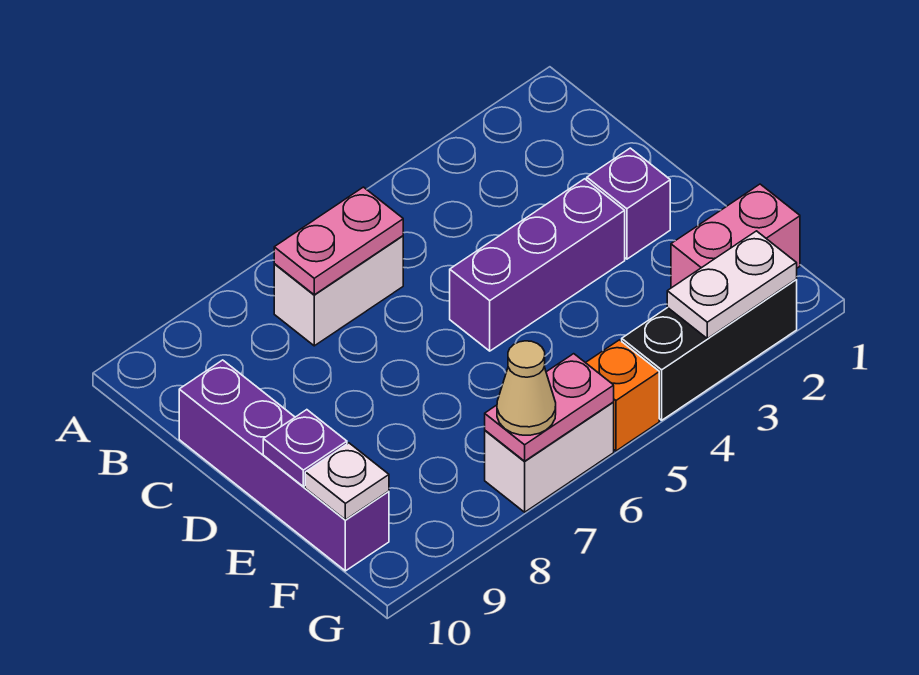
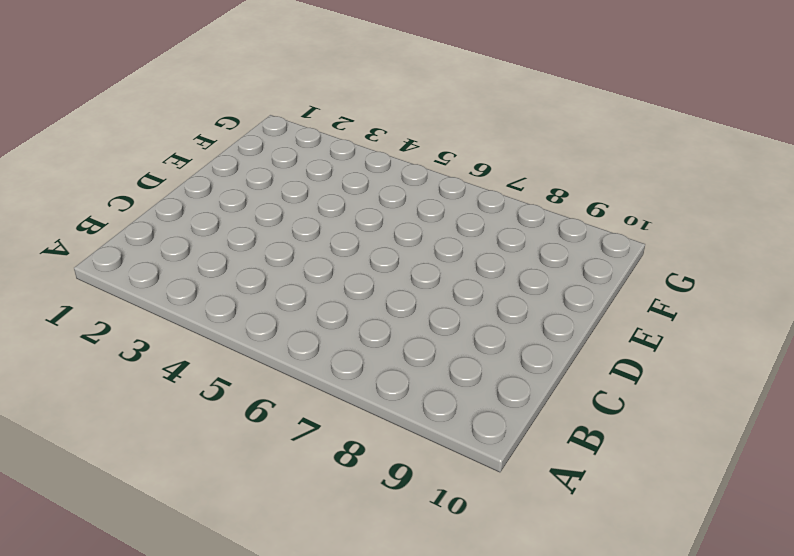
none -> white 1x2 brick [274,236,403,346]
none -> purple 1x4 brick [179,360,389,571]
none -> purple 1x1 brick [587,148,670,259]

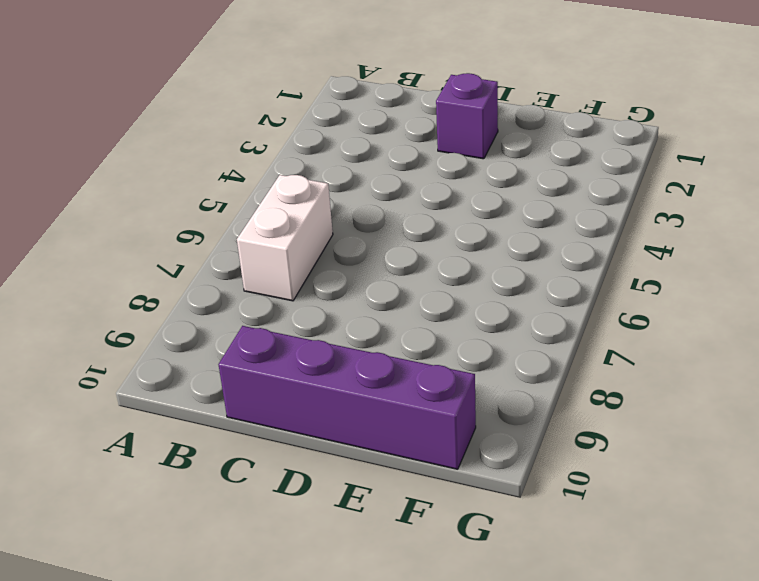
none -> purple 1x3 brick [450,179,625,351]
none -> pink 1x2 brick [671,184,800,288]
none -> black 1x3 brick [622,280,797,420]

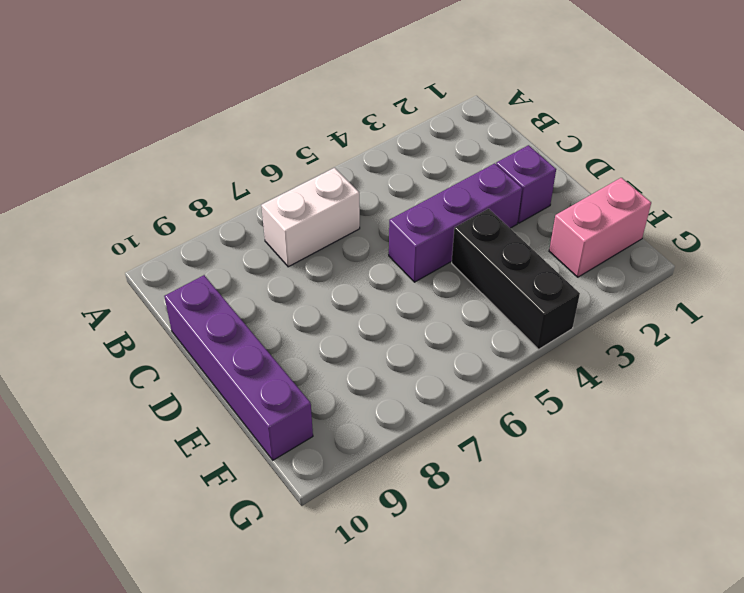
black 1x3 brick [452,209,580,349] -> black 1x3 brick turned to [622,280,797,420]
none -> orange 1x1 brick [586,340,659,451]
none -> white 1x2 brick [485,402,614,512]
none -> pink 1x2 plate [274,187,403,295]

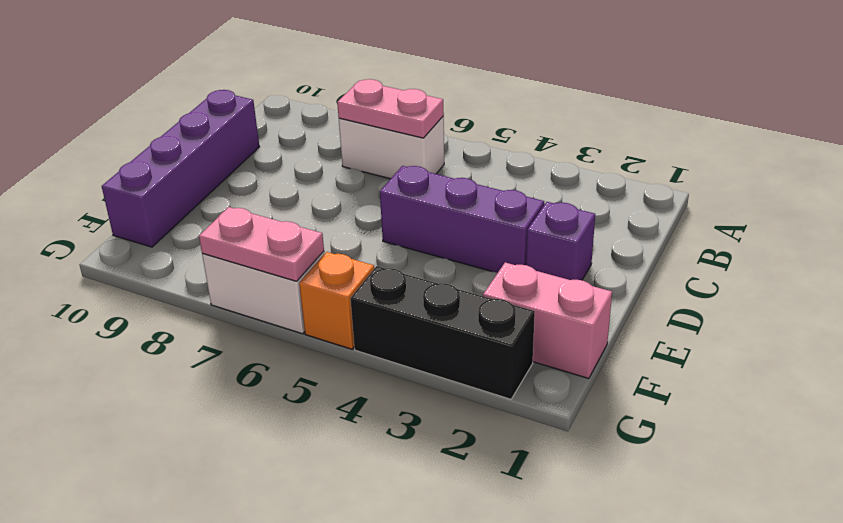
none -> purple 1x1 plate [263,410,347,487]
none -> white 1x1 plate [305,443,389,520]
none -> white 1x2 plate [667,231,797,339]

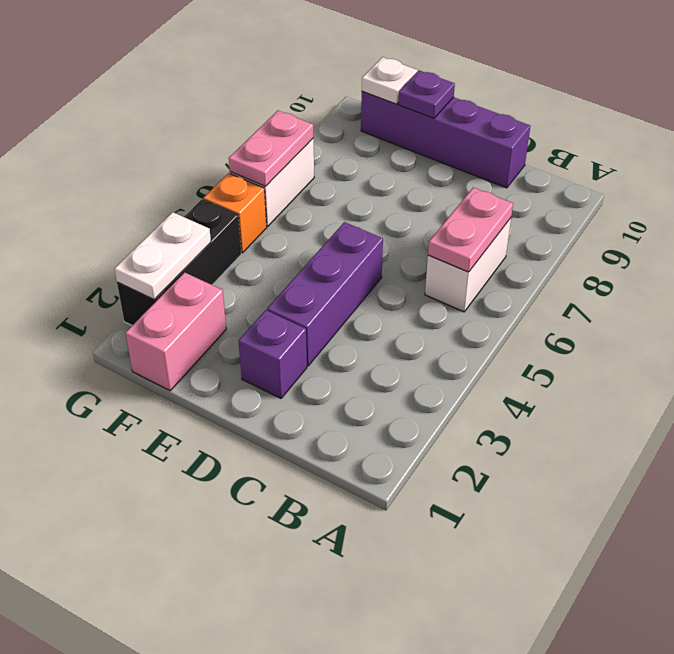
none -> tan 1x1 cone [497,341,556,435]

